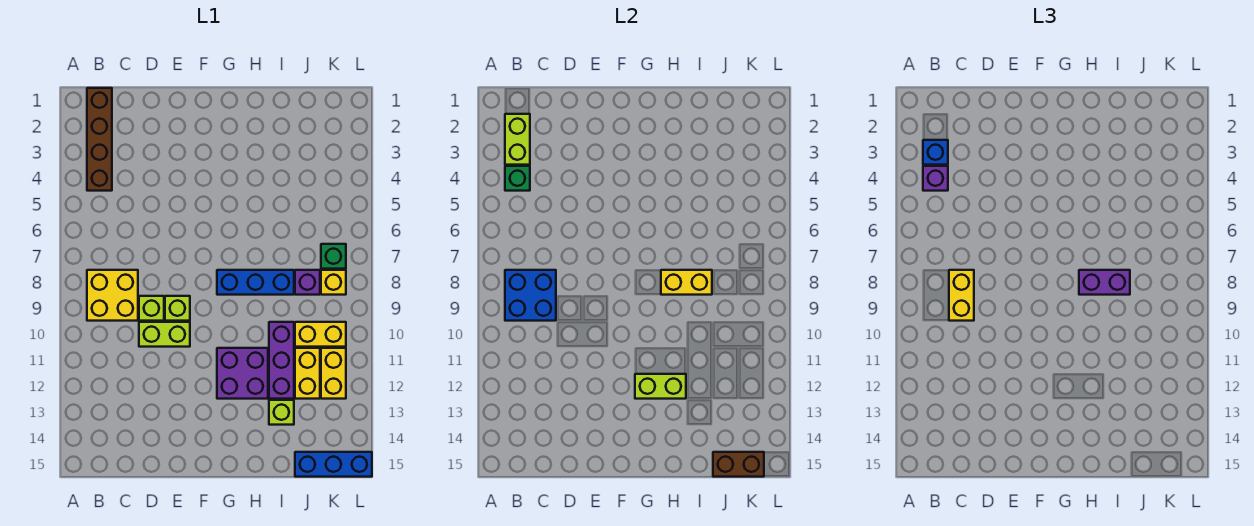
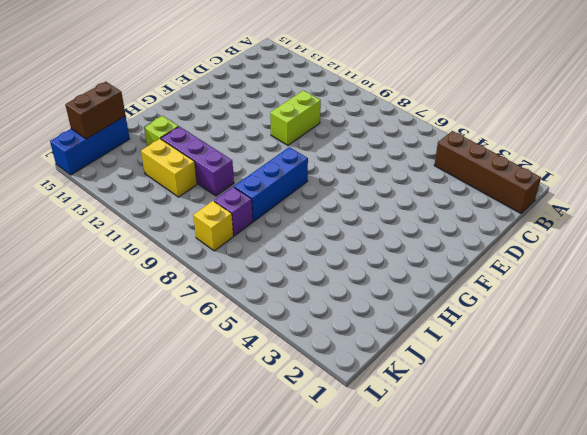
none -> yellow 2x2 brick [87,270,138,321]
none -> lime 1x1 brick [139,296,164,321]
none -> lime 1x1 brick [165,296,190,321]

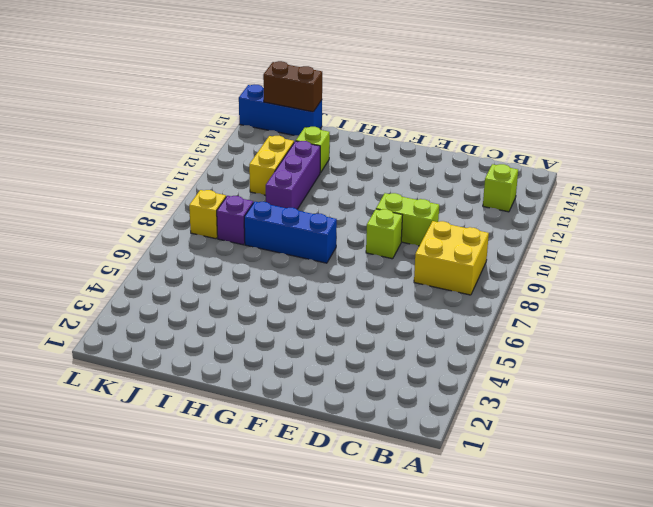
lime 1x1 brick [483,164,518,212] -> lime 1x1 brick moved to [139,296,164,321]
none -> brown 1x4 brick [87,88,112,191]
none -> purple 2x2 brick [217,348,268,399]
none -> yellow 1x2 brick [295,322,346,347]

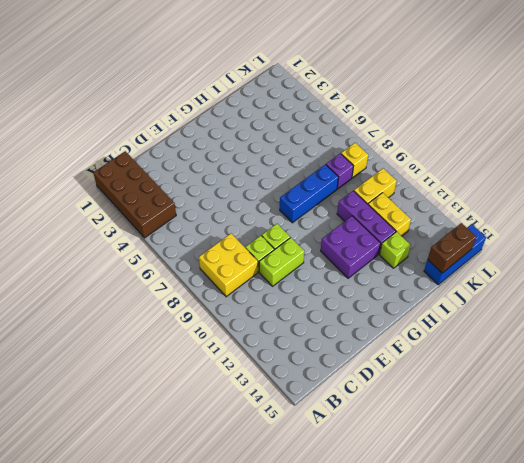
brown 2x4 brick [93,151,176,238] -> brown 1x4 brick [87,88,112,191]
none -> green 1x1 brick [321,244,346,269]
none -> yellow 1x2 brick [321,348,346,399]
none -> lime 1x2 brick [505,114,530,165]

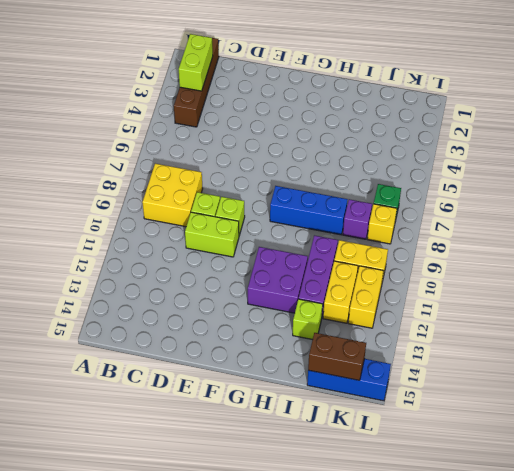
none -> green 1x1 brick [505,166,530,191]
none -> blue 2x2 brick [505,270,556,321]
none -> lime 1x2 brick [635,374,686,399]

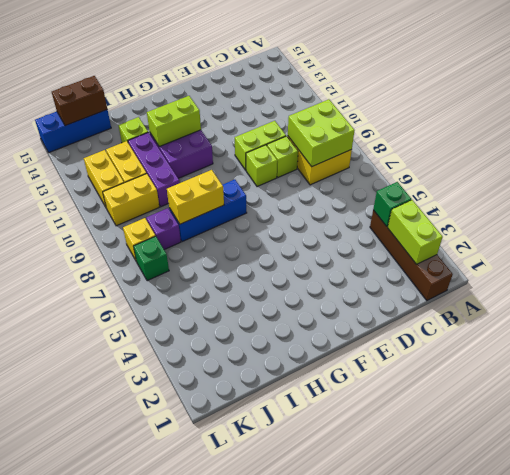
lime 2x2 brick [288,99,355,167] -> blue 2x2 brick [505,270,556,321]
none -> blue 1x1 brick [923,140,948,165]
none -> purple 1x1 brick [923,166,948,191]
none -> yellow 1x2 brick [949,270,974,321]

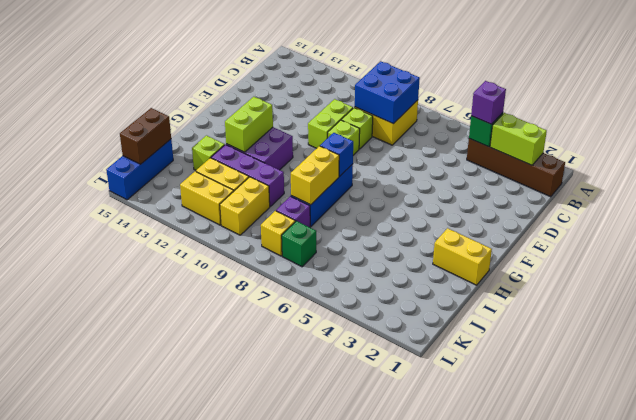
blue 1x1 brick [320,133,353,176] -> blue 1x1 brick moved to [923,140,948,165]
yellow 1x2 brick [433,228,492,285] -> yellow 1x2 brick moved to [949,270,974,321]
none -> purple 1x2 brick [1079,270,1130,295]

